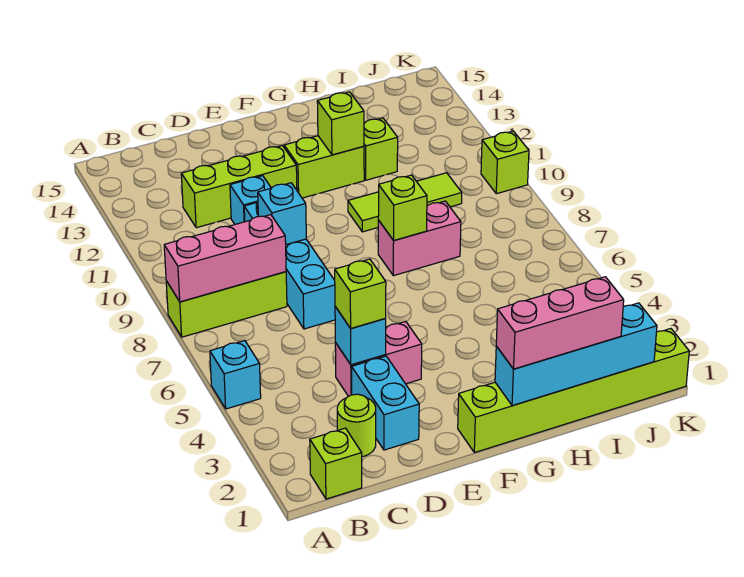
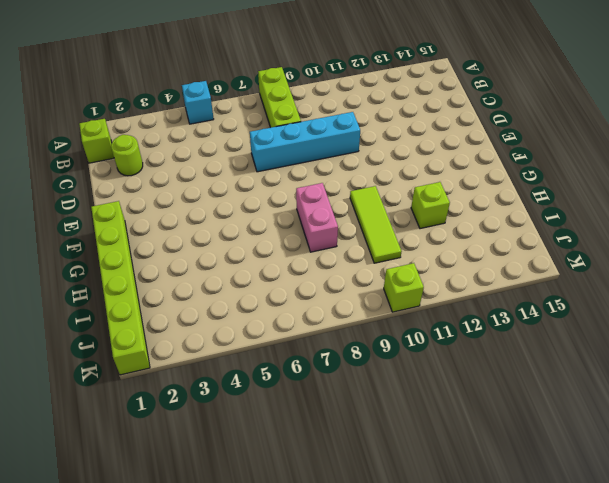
none -> lime 1x3 brick [181,146,297,228]
none -> cyan 1x2 brick [352,356,419,450]
none -> pink 1x2 brick [335,322,422,396]

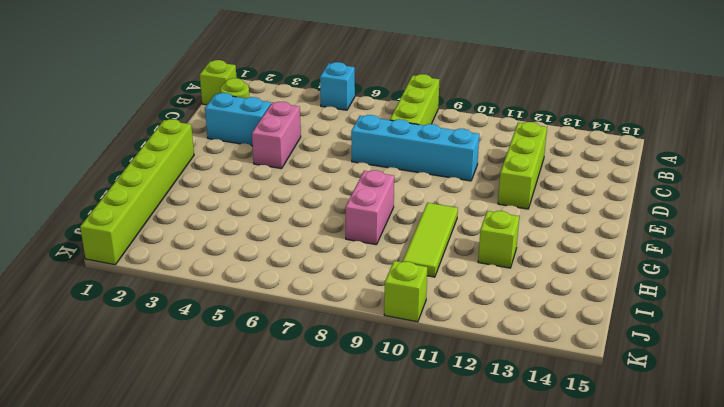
none -> cyan 1x1 brick [230,176,271,224]
none -> lime 1x2 brick [284,136,364,198]
none -> pink 1x3 brick [164,215,286,302]

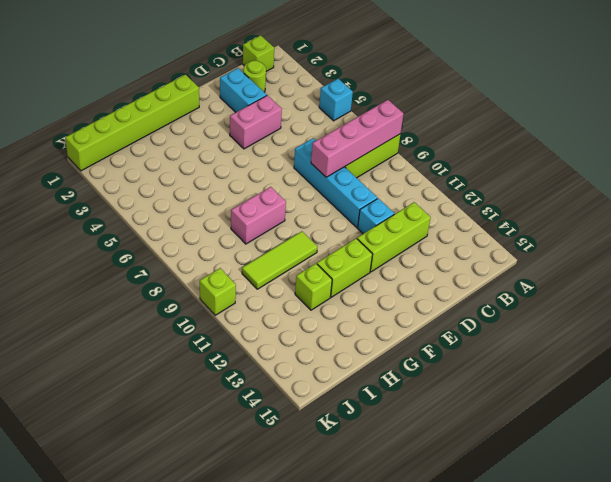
pink 1x4 brick [311,100,403,177] -> pink 1x3 brick [164,215,286,302]
none -> cyan 1x1 brick [335,307,386,365]
none -> cyan 1x1 brick [258,183,306,245]
none -> cyan 1x4 brick [495,303,657,406]

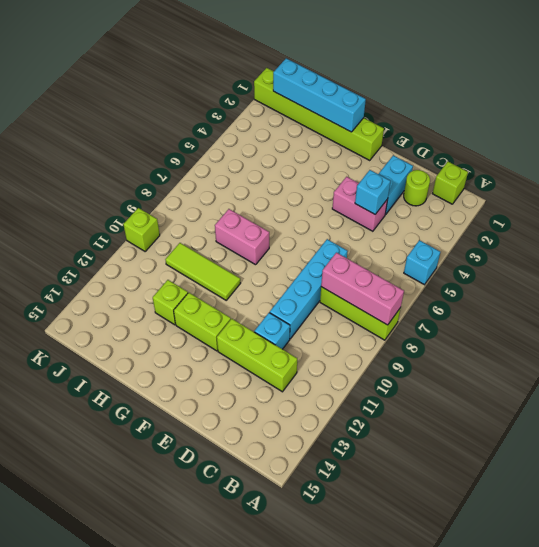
none -> cyan 1x1 brick [258,183,306,245]
none -> lime 1x1 brick [378,175,427,240]
none -> lime 1x1 brick [317,92,364,155]

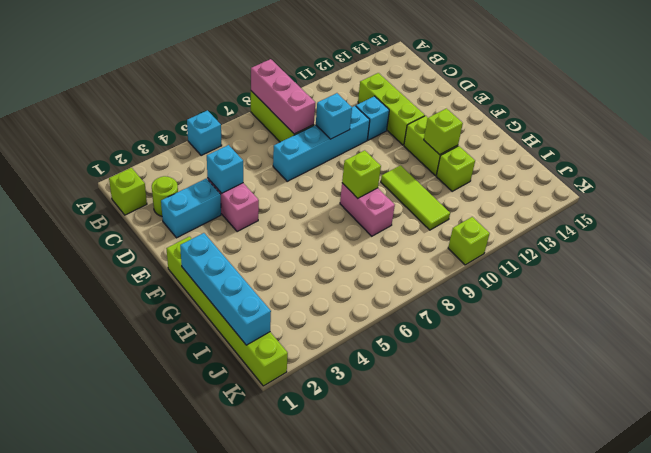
none -> lime 1x1 brick [335,259,386,328]
none -> pink 1x3 brick [496,277,624,369]

